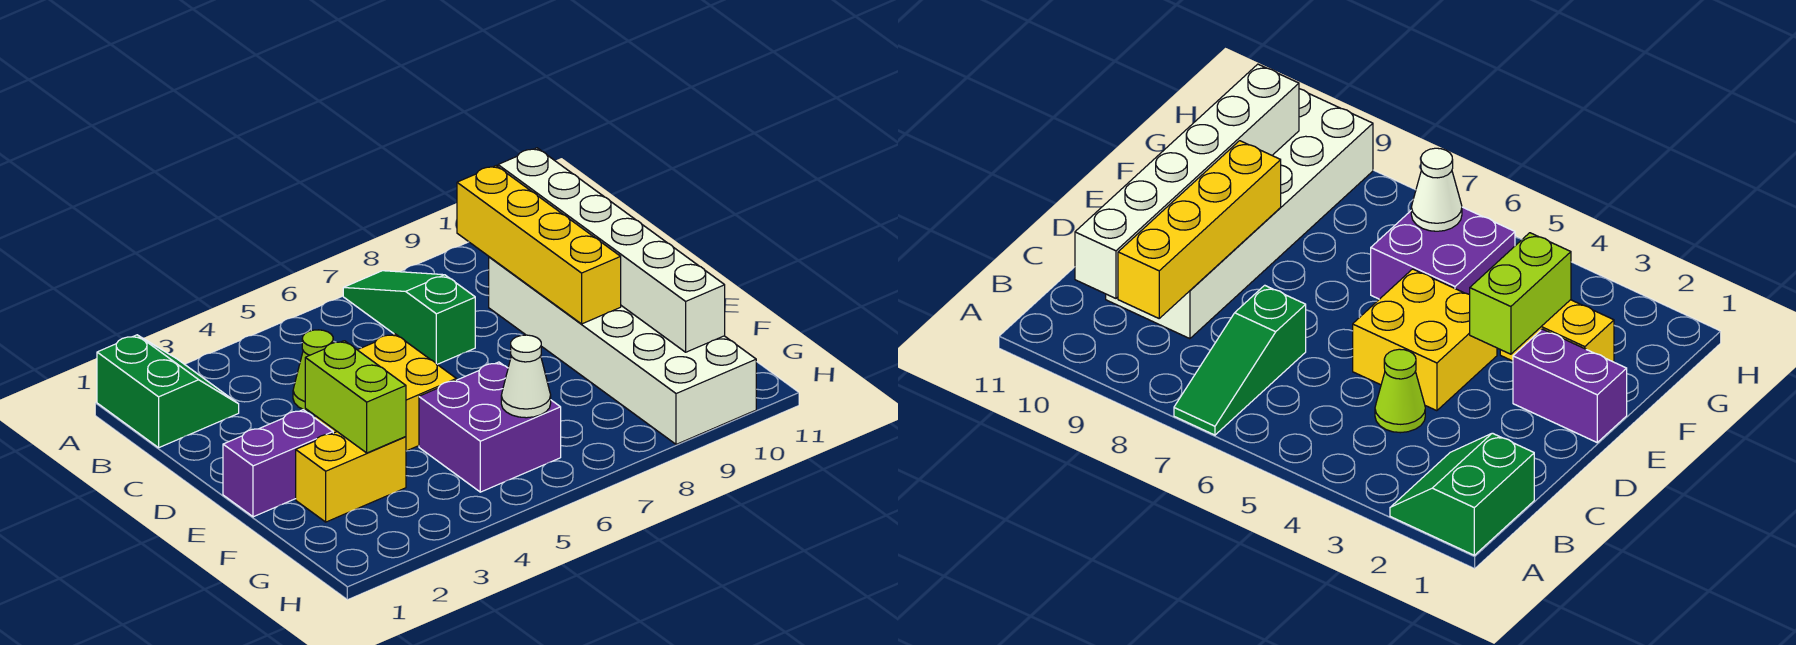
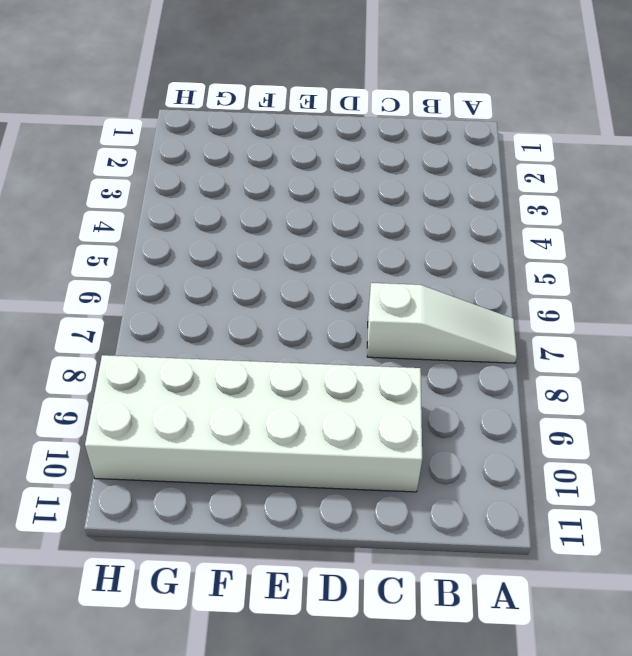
white 1x3 slope [367,283,517,363] -> green 1x3 slope [343,271,475,364]
none -> green 2x2 slope [97,335,239,448]
none -> lime 1x1 cone [293,330,333,411]
none -> yellow 2x2 brick [315,334,456,451]

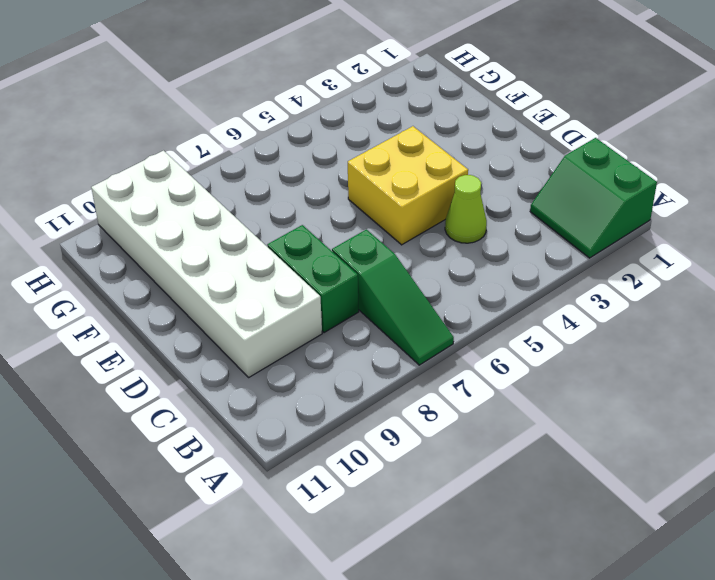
green 1x2 brick [267,225,359,333] -> none
none -> purple 1x2 brick [223,410,333,517]
none -> yellow 1x2 brick [296,432,406,522]
none -> purple 2x2 brick [419,362,561,492]

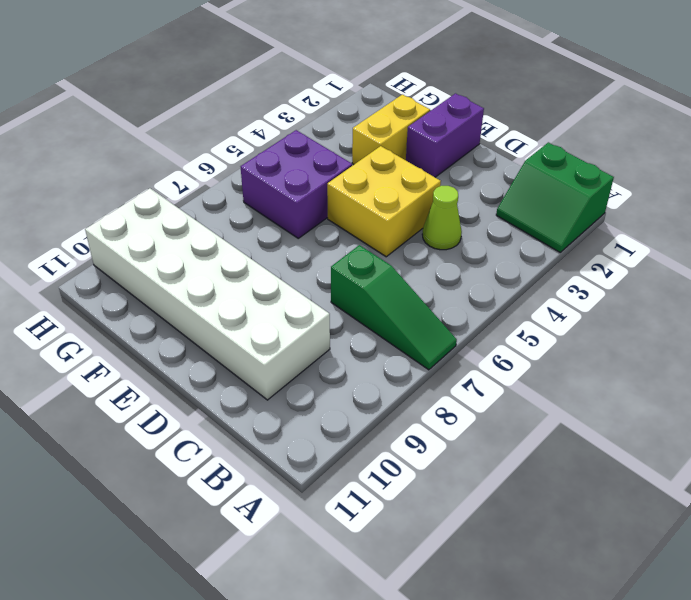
none -> yellow 1x4 brick [457,166,621,324]
none -> white 1x6 brick [498,148,725,352]
none -> lime 1x2 brick [305,341,406,453]

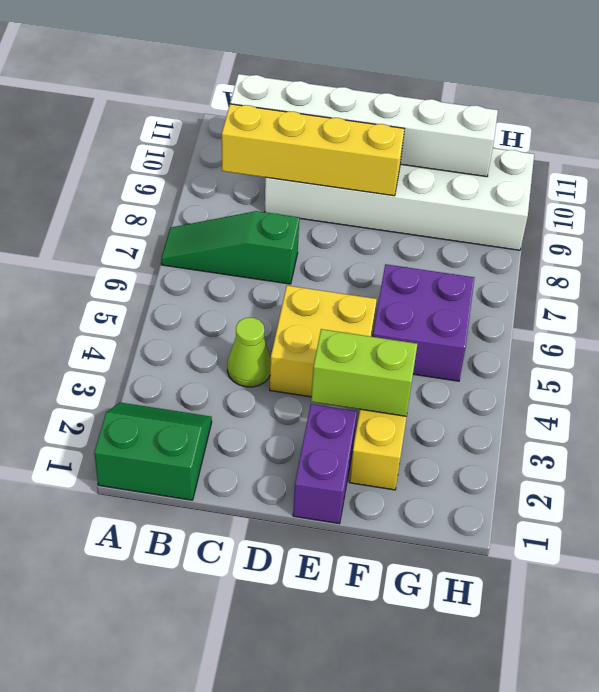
none -> white 1x1 cone [501,335,551,418]

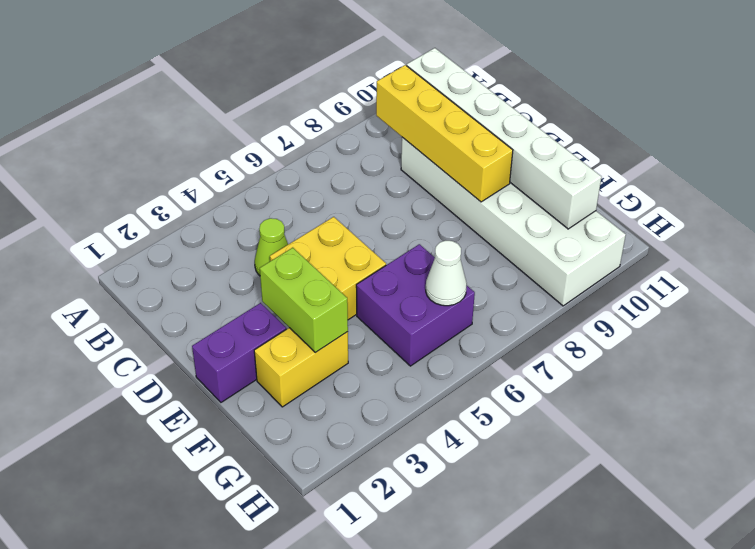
none -> green 2x2 slope [97,335,239,448]
none -> green 1x3 slope [343,271,475,364]

